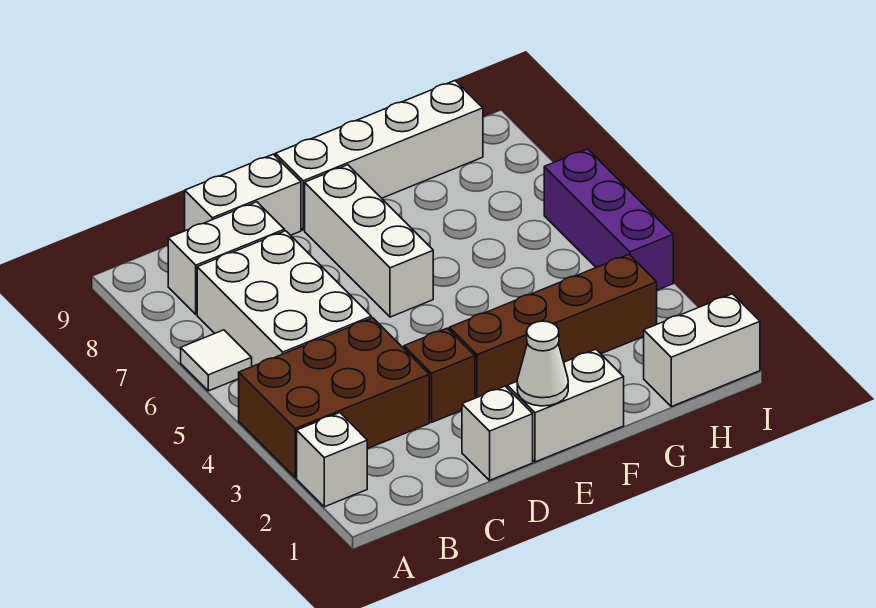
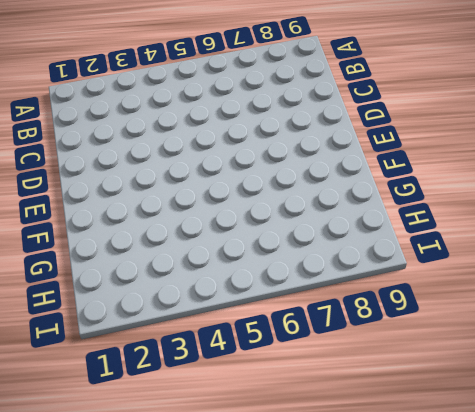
none -> white 1x1 brick [297,413,367,507]
none -> brown 2x3 brick [239,318,429,478]
none -> white 1x1 tile [181,330,252,391]

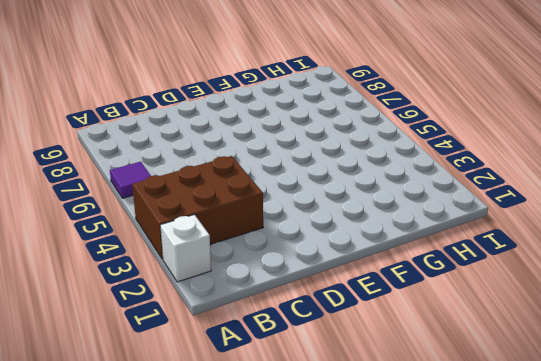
purple 1x1 tile [110,162,151,198] -> white 1x1 tile [181,330,252,391]
none -> white 2x3 brick [197,231,371,367]
none -> white 1x2 brick [168,202,285,314]
none -> white 1x2 brick [185,154,301,235]

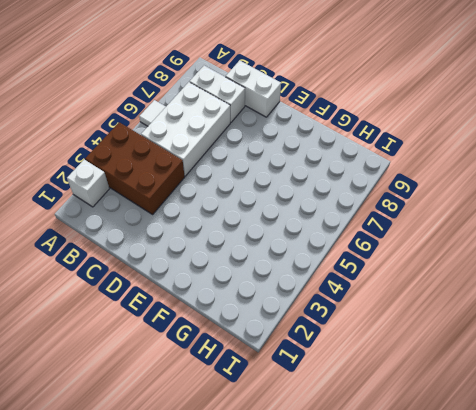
none -> white 1x1 brick [462,386,533,480]
none -> brown 1x1 brick [404,328,475,422]
none -> white 1x2 brick [507,349,624,462]

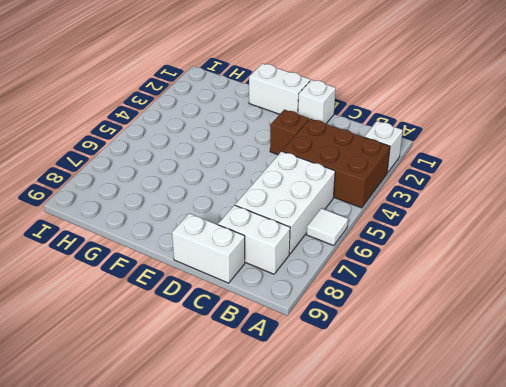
none -> brown 1x4 brick [449,254,657,398]
none -> white 1x3 brick [305,165,433,317]
none -> white 1x4 brick [276,81,483,230]

